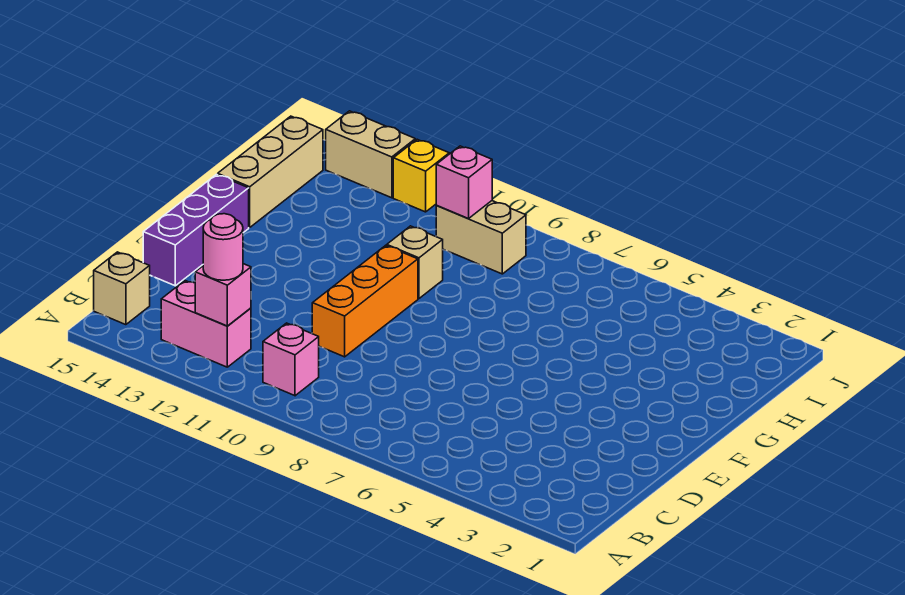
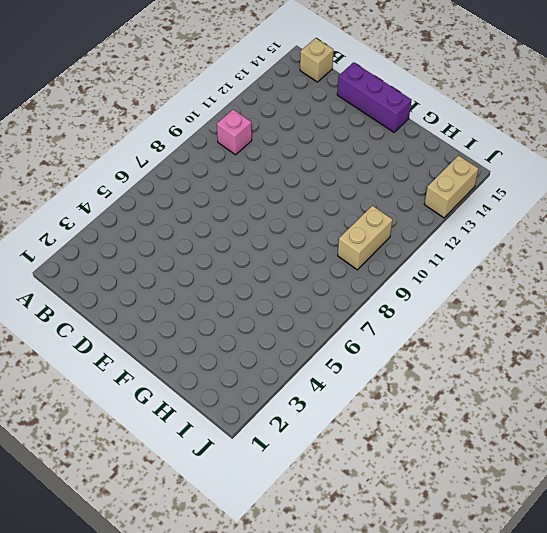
none -> pink 1x2 brick [161,281,251,367]
none -> orange 1x3 brick [312,245,418,357]
none -> tan 1x1 brick [387,226,443,299]

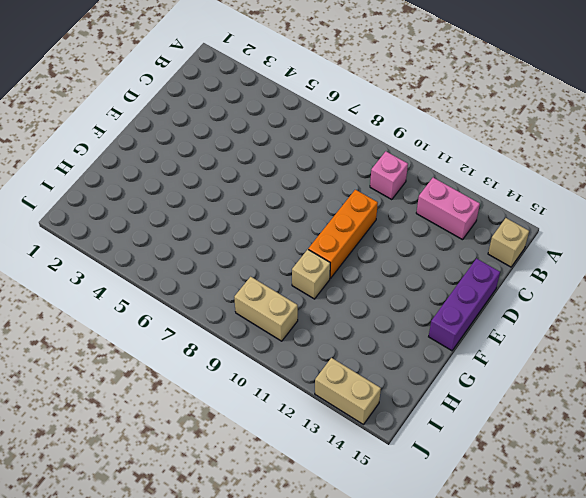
none -> tan 1x3 brick [218,116,323,227]
none -> yellow 1x1 brick [393,139,449,212]
none -> pink 1x1 brick [195,264,251,326]

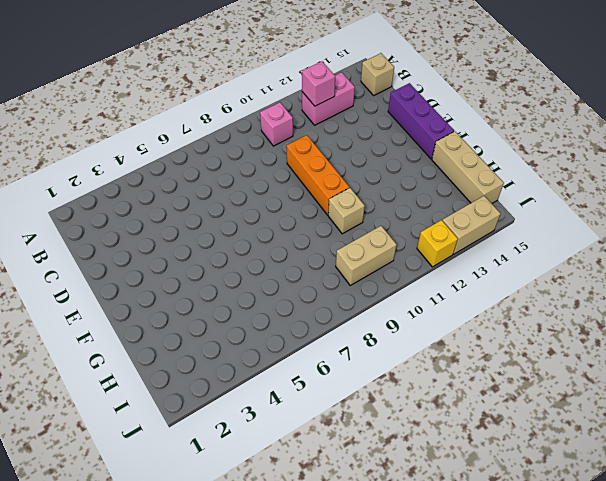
none -> pink 1x1 brick [436,146,492,219]
none -> pink 1x1 round brick [203,214,243,280]

